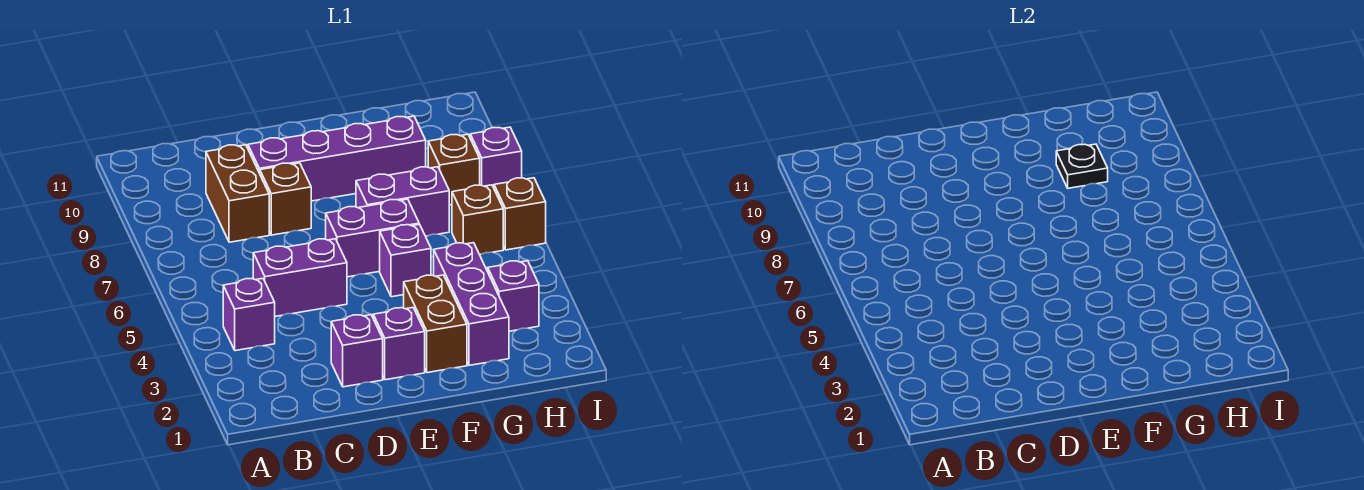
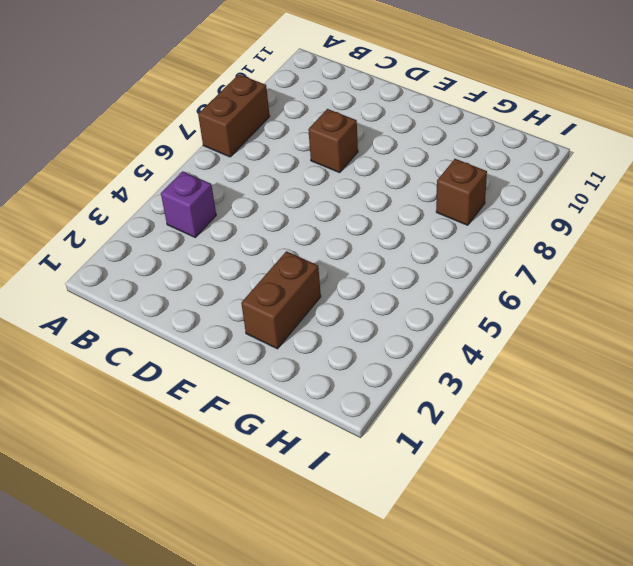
brown 1x2 brick [198,74,270,157] -> brown 1x2 brick moved to [206,145,269,242]
none -> purple 1x2 brick [253,239,347,316]
none -> purple 1x1 brick [331,315,383,387]
none -> purple 1x4 brick [248,116,426,201]

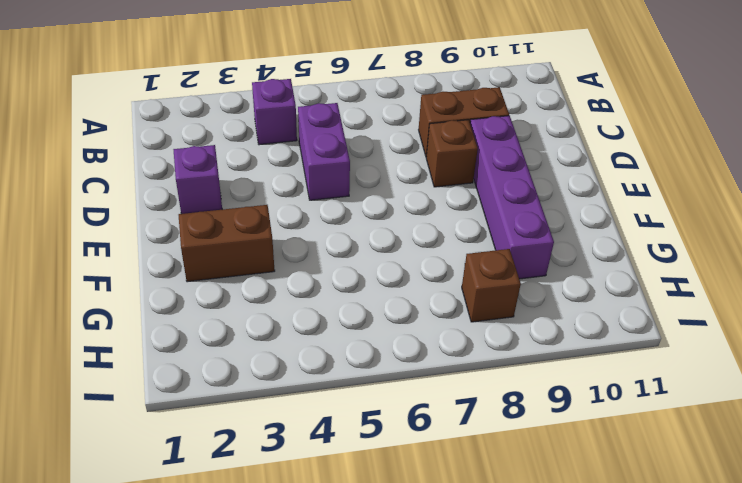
none -> purple 1x1 brick [373,308,425,380]
none -> purple 1x2 brick [326,199,419,277]
none -> purple 1x1 brick [380,224,431,297]

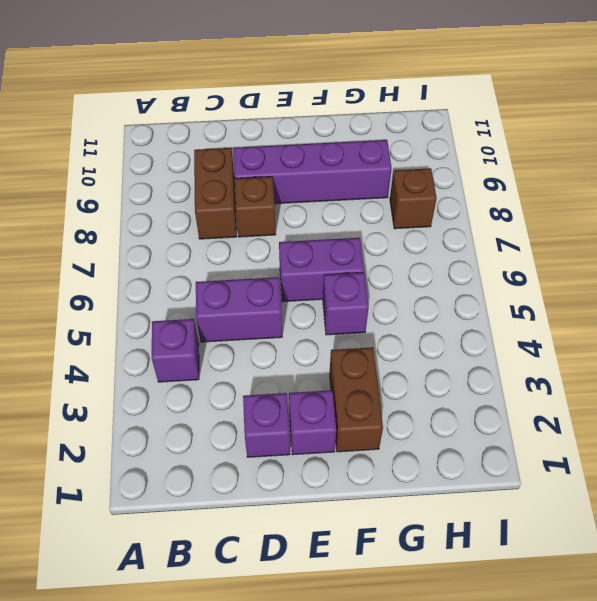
none -> purple 1x2 brick [356,167,449,236]
none -> purple 1x3 brick [434,243,509,365]
none -> purple 1x1 brick [488,261,539,331]

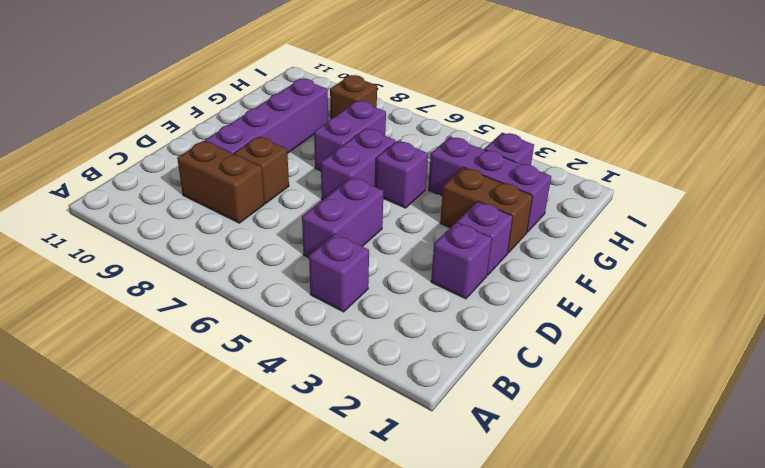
none -> brown 1x1 brick [452,185,503,254]
none -> brown 1x1 brick [494,178,546,250]
none -> purple 1x1 brick [470,127,522,188]

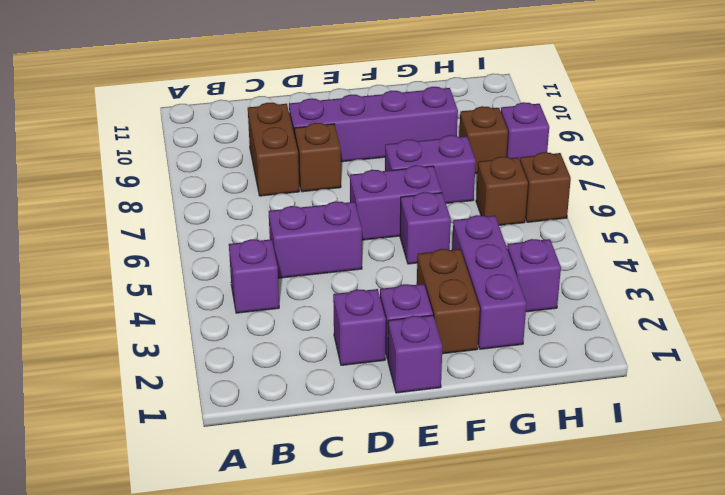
purple 1x1 brick [388,315,443,393] -> none
none -> black 1x1 plate [1056,144,1108,188]

